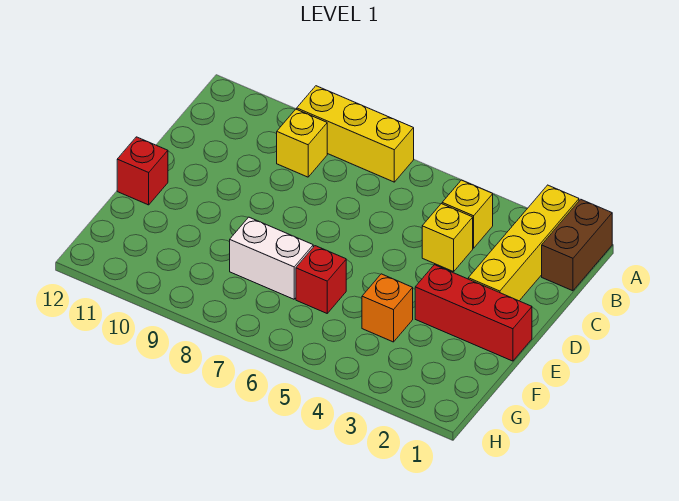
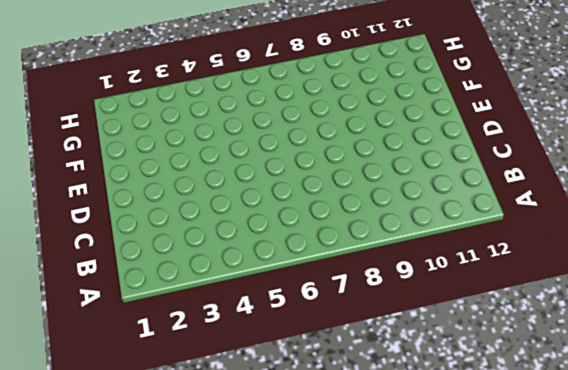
none -> brown 1x2 brick [542,199,612,291]
none -> yellow 1x4 brick [468,185,579,301]

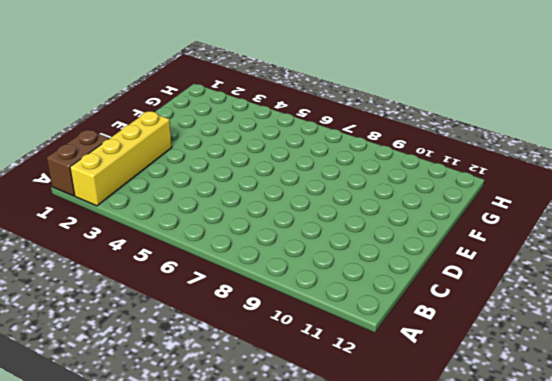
none -> yellow 1x3 brick [297,86,414,182]
none -> yellow 1x1 brick [442,180,493,248]

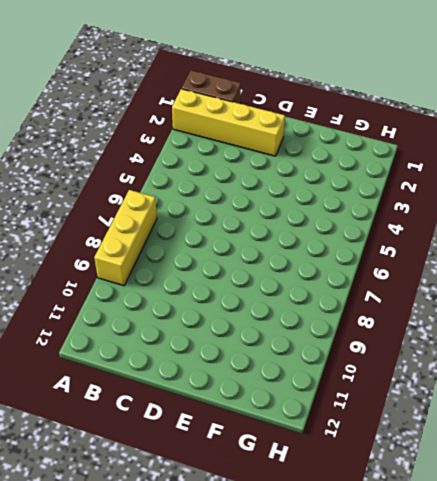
none -> yellow 1x1 brick [442,180,493,248]
none -> yellow 1x1 brick [277,109,327,177]

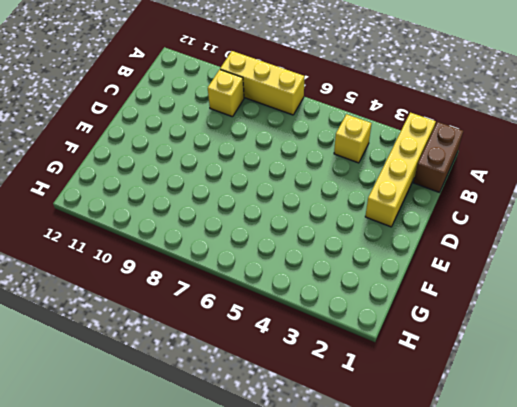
none -> yellow 1x1 brick [422,204,473,272]
none -> red 1x3 brick [415,265,532,361]

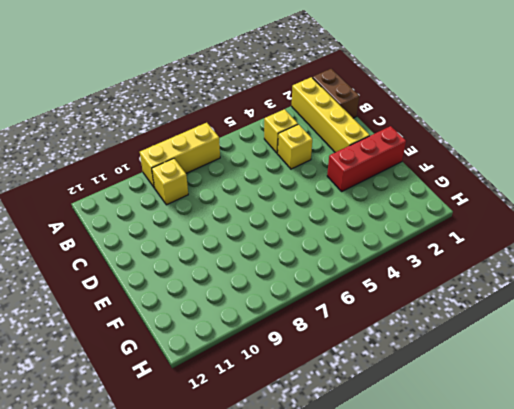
none -> red 1x1 brick [117,137,168,205]
none -> orange 1x1 brick [362,274,413,342]

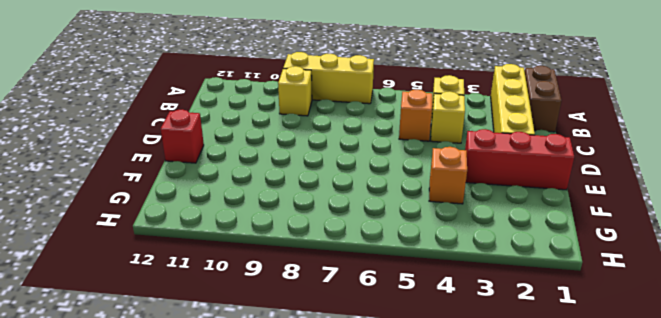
orange 1x1 brick [399,90,432,141] -> none
none -> red 1x1 brick [296,246,346,313]
none -> white 1x2 brick [230,217,313,299]

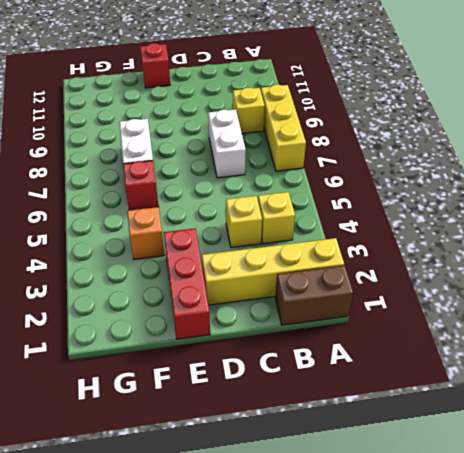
white 1x2 brick [208,109,246,178] -> none

